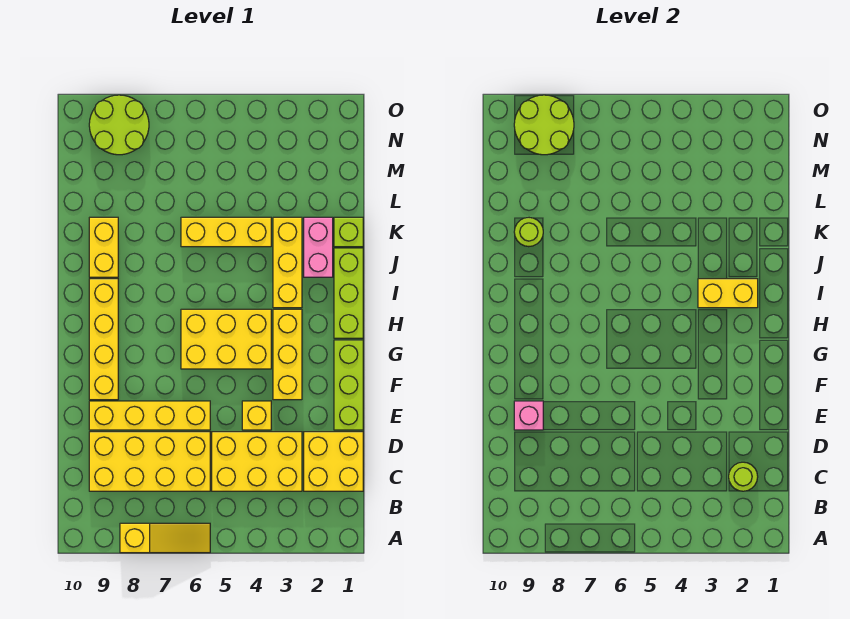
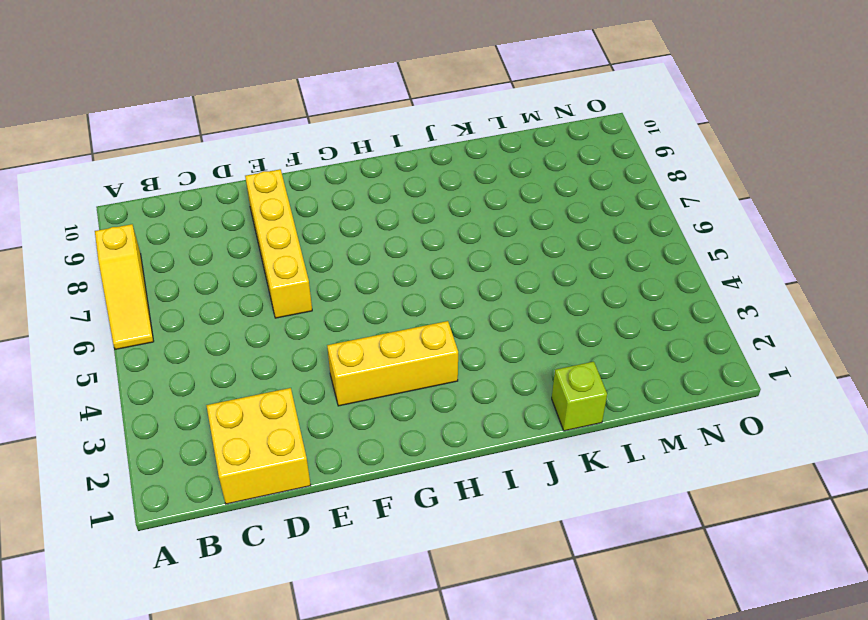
none -> yellow 2x3 brick [212,432,302,491]
none -> yellow 2x4 brick [89,432,210,491]
none -> lime 1x3 brick [334,340,363,430]

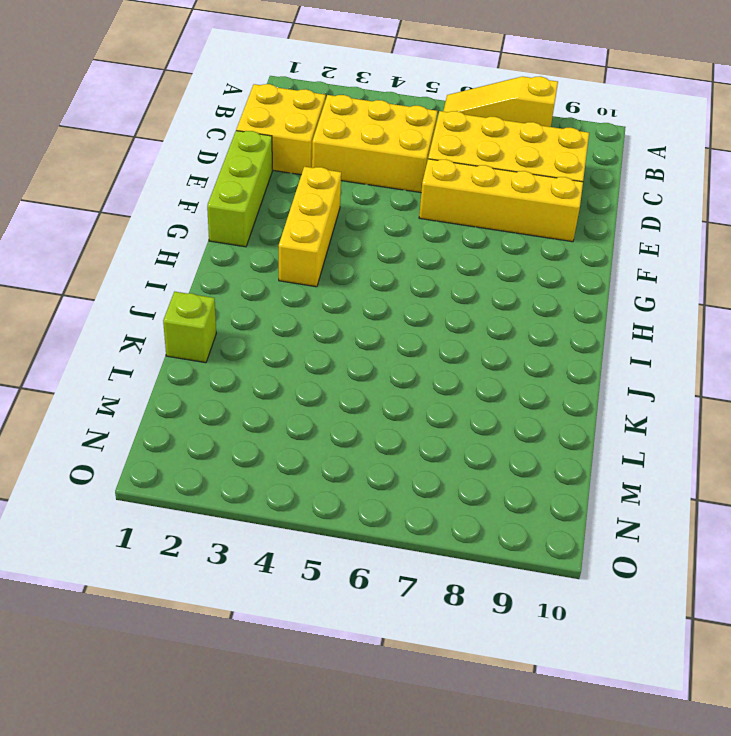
none -> yellow 1x1 brick [242,401,271,430]
none -> yellow 1x4 brick [89,279,118,400]
none -> yellow 2x3 brick [181,309,271,369]

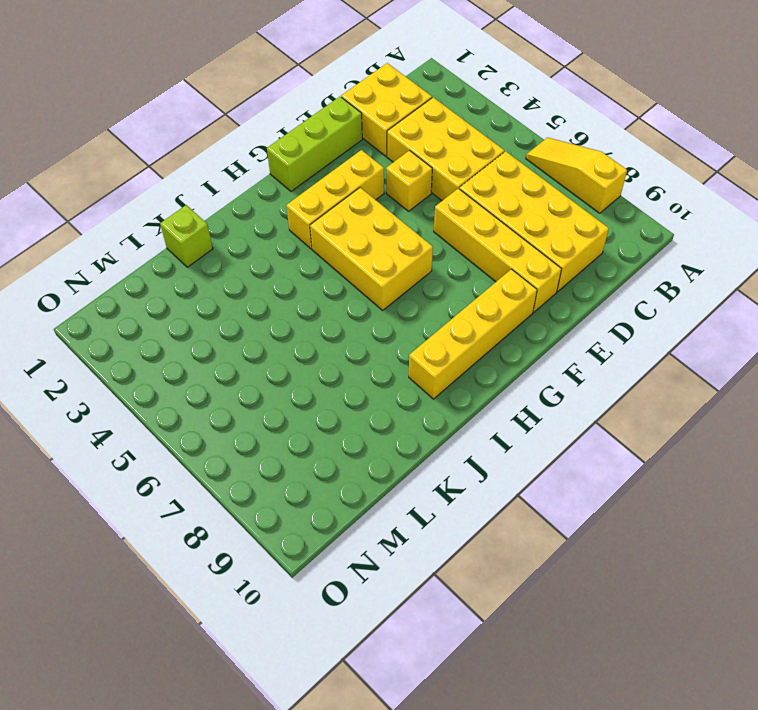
none -> lime 1x3 brick [334,248,363,338]
none -> yellow 1x3 brick [273,217,302,308]
none -> pink 1x2 brick [304,217,333,277]

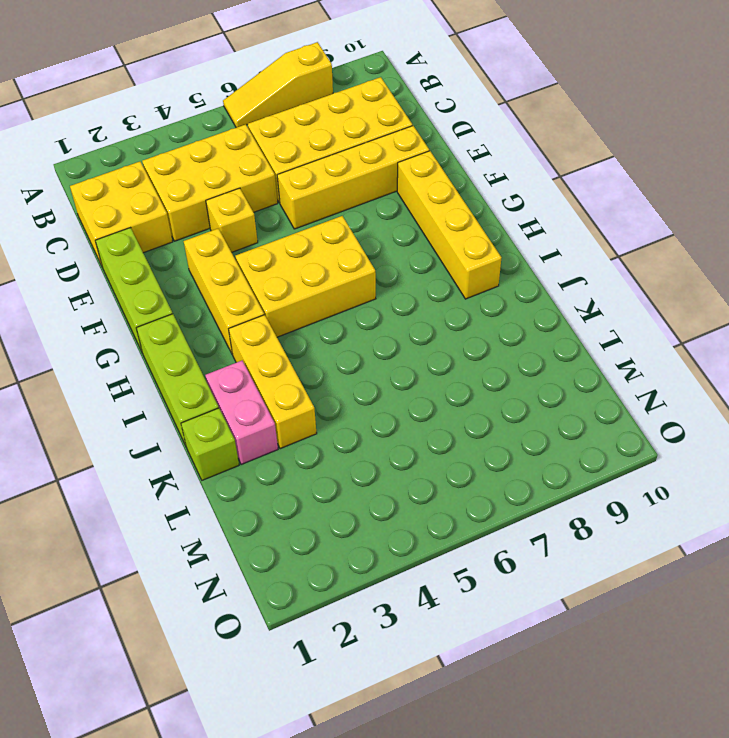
none -> yellow 1x2 brick [89,217,118,277]
none -> yellow 1x3 brick [181,217,271,247]
none -> lime 2x2 round brick [89,95,149,155]

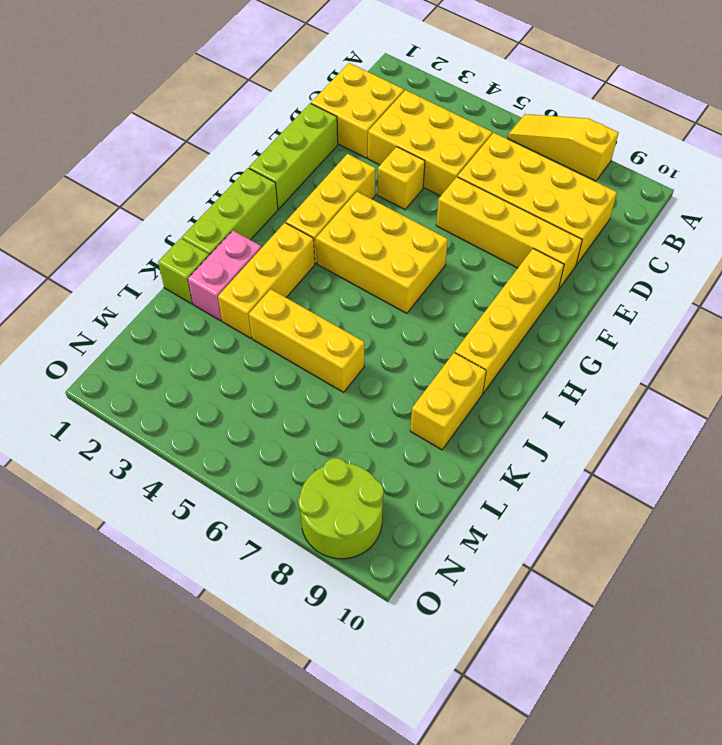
none -> lime 1x1 round brick [729,462,758,491]
none -> pink 1x1 brick [514,401,543,430]
none -> yellow 1x2 brick [698,279,758,308]

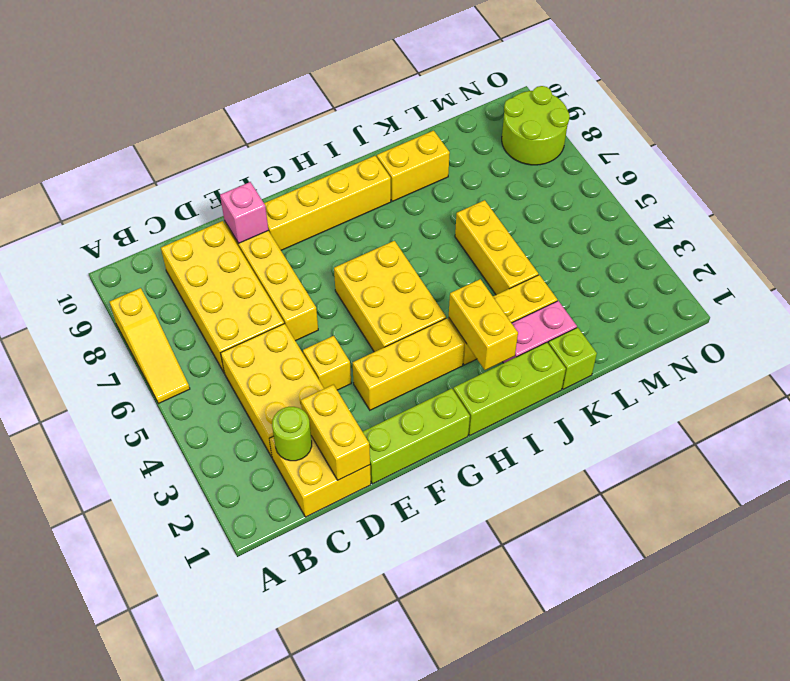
yellow 1x2 brick [301,385,370,480] -> none
none -> lime 1x1 round brick [514,218,543,247]
none -> lime 2x2 round brick [514,95,574,155]

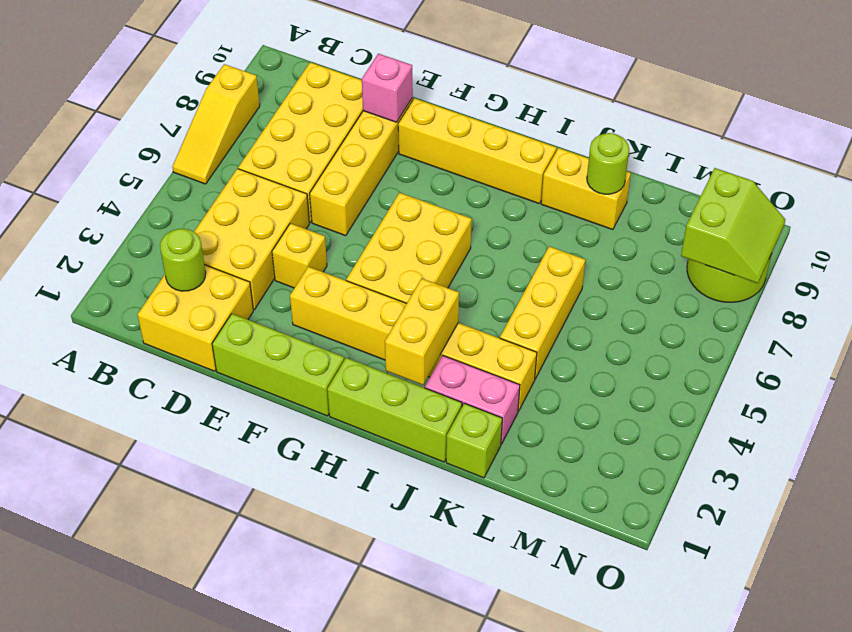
lime 2x2 slope [681,168,785,283] -> lime 2x2 round brick [514,95,574,155]

